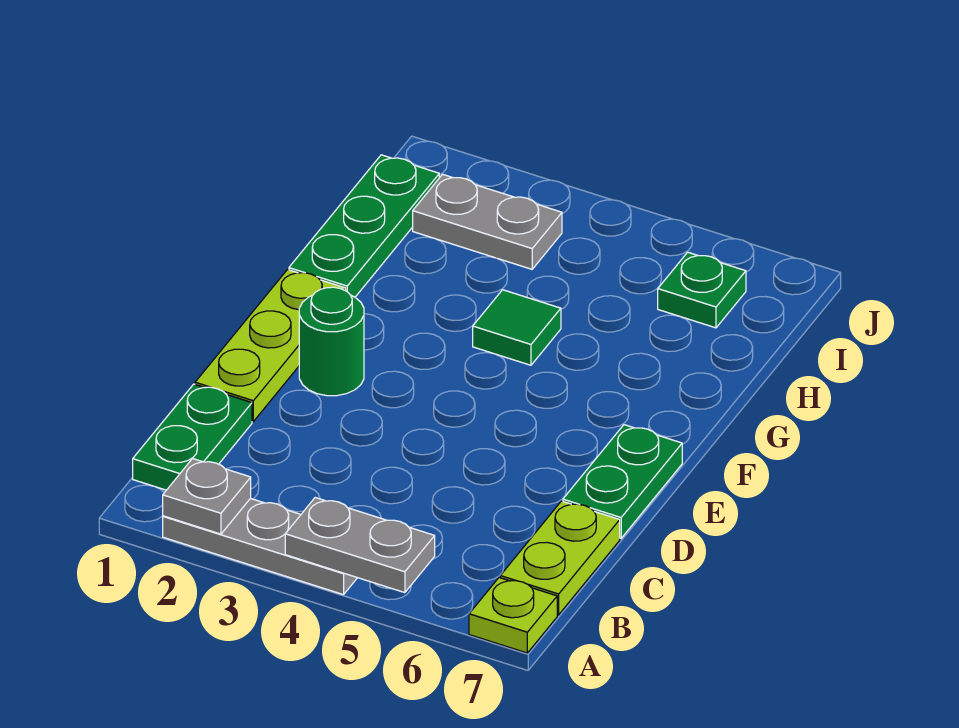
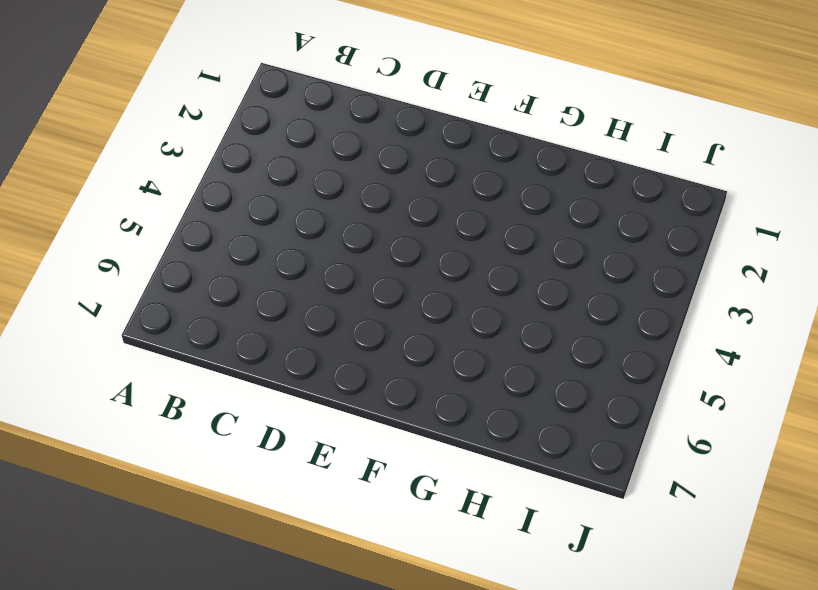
none -> grey 1x3 plate [163,498,357,595]
none -> lime 1x1 plate [469,578,557,653]
none -> green 1x2 plate [133,384,252,490]

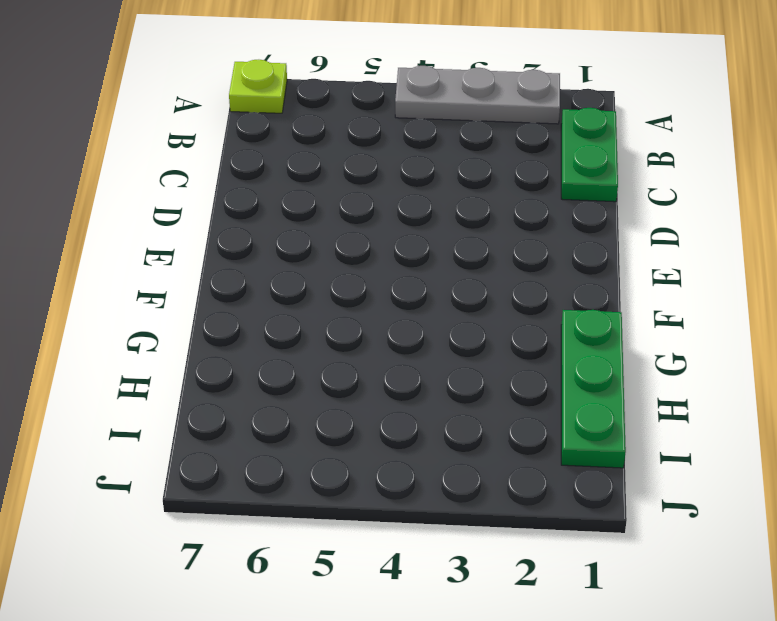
none -> lime 1x2 plate [500,501,620,615]
none -> lime 1x3 plate [195,270,346,421]
none -> green 1x2 plate [563,425,682,538]

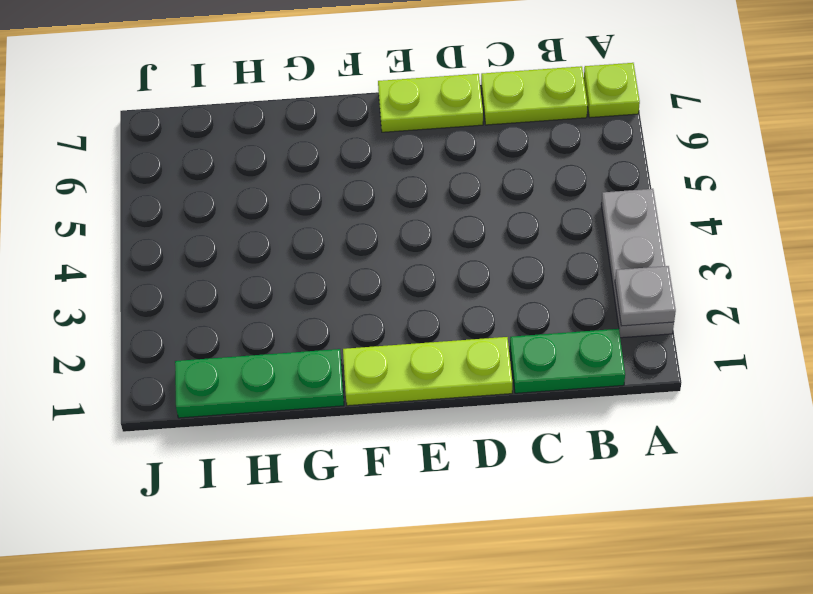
lime 1x2 plate [378,74,483,132] -> green 1x2 plate [563,425,682,538]
none -> green 1x1 round brick [299,287,364,396]
none -> green 1x1 tile [473,290,561,365]
none -> grey 1x2 plate [413,174,562,269]

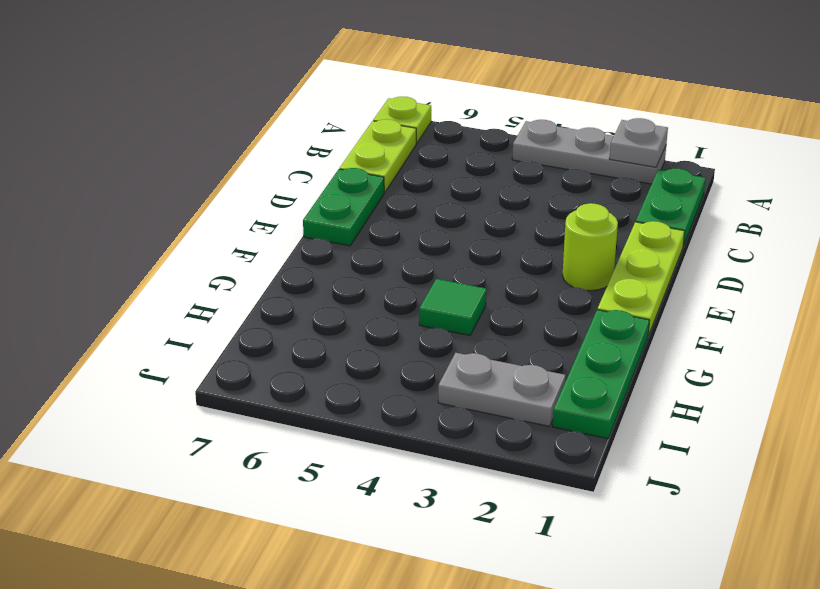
lime 1x1 round brick [562,203,618,291] -> green 1x1 round brick [299,287,364,396]
none -> green 1x1 plate [658,252,746,328]
none -> grey 1x2 plate [285,498,435,593]

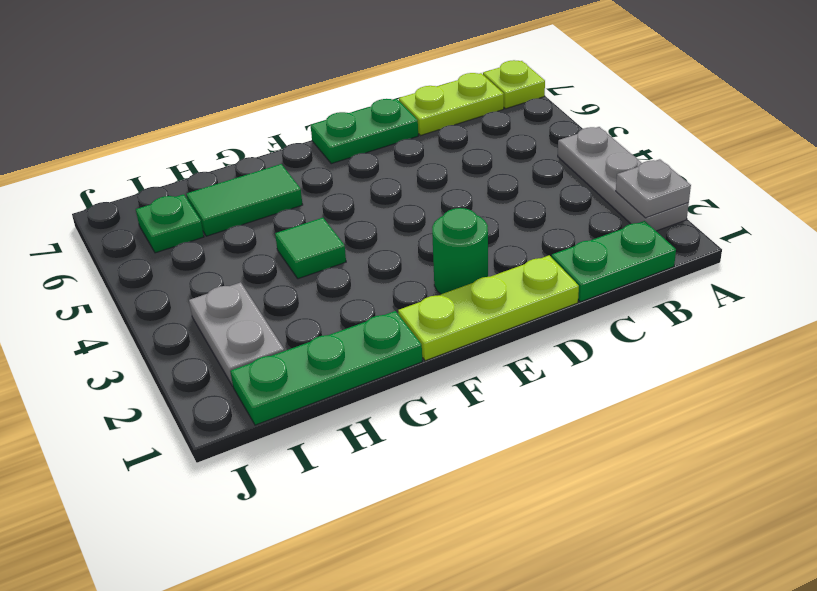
green 1x2 tile [186,164,303,236] -> none
none -> grey 1x2 plate [285,498,435,593]

